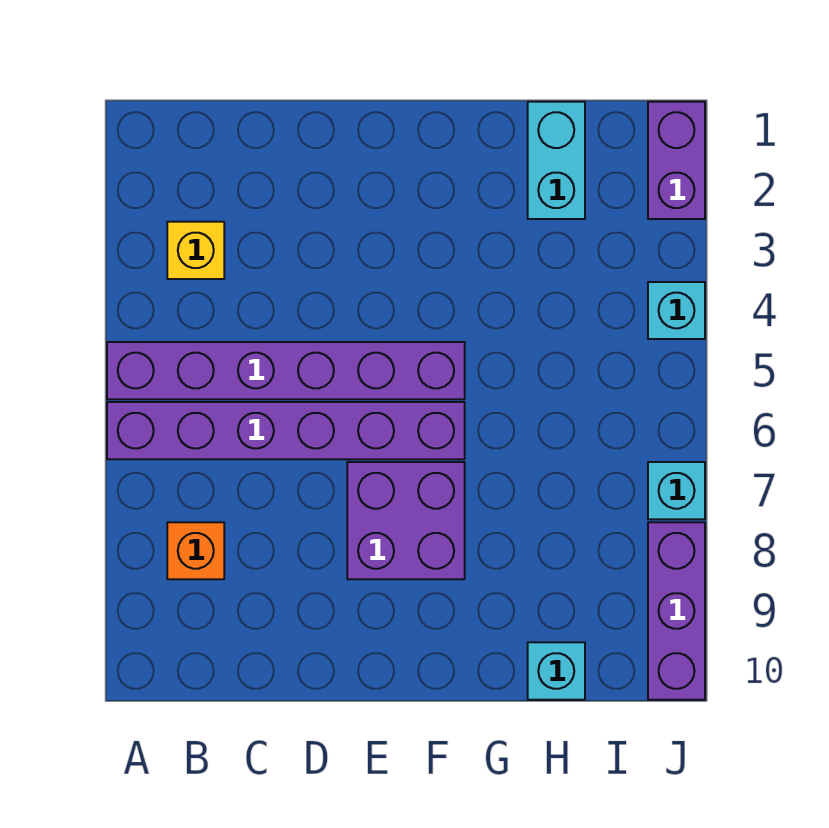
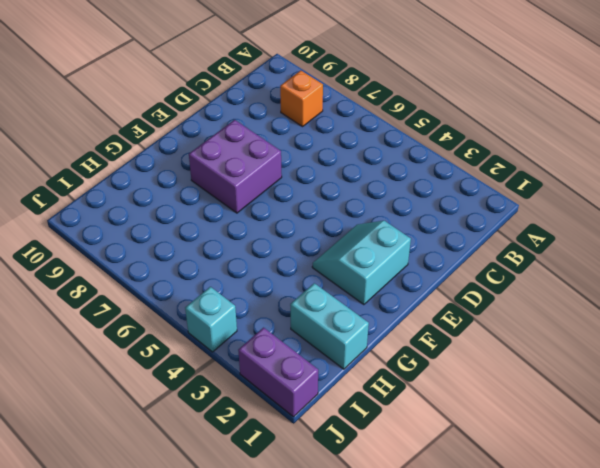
cyan 2x2 slope [312,221,411,305] -> none
none -> purple 1x6 brick [107,342,465,399]
none -> purple 1x6 brick [107,402,465,459]

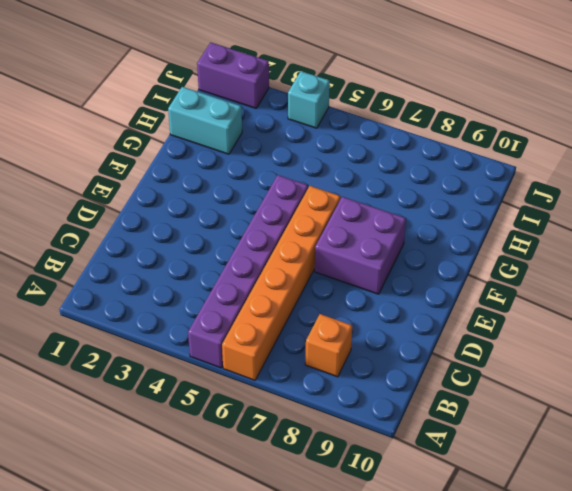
orange 1x6 brick [222,186,340,380] -> purple 1x6 brick [107,402,465,459]
none -> yellow 1x1 brick [167,222,224,279]
none -> cyan 1x1 brick [528,642,585,700]

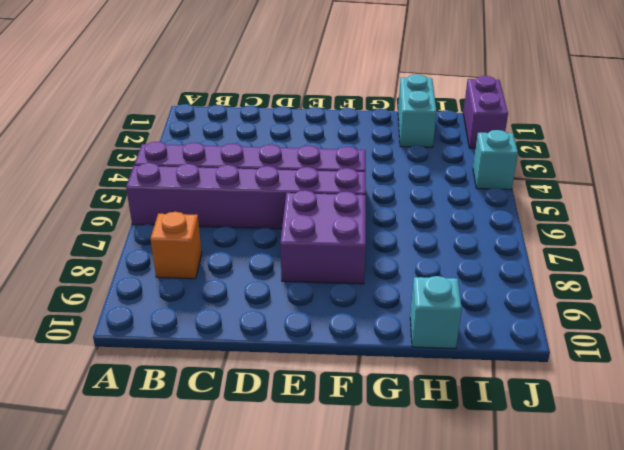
none -> yellow 1x1 brick [167,222,224,279]
none -> cyan 1x1 brick [648,462,705,519]

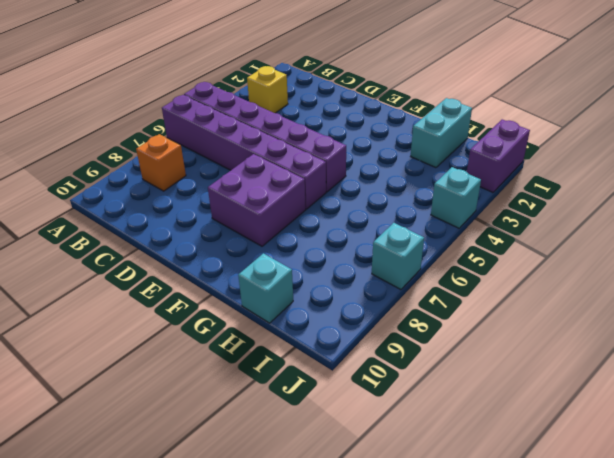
none -> purple 1x3 brick [648,522,705,700]

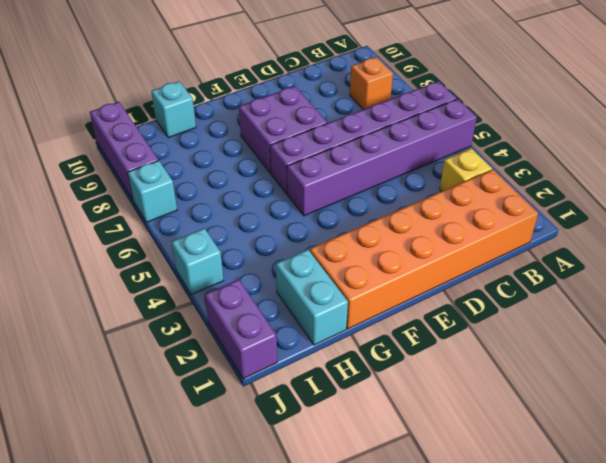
orange 2x6 brick [310,170,538,329] -> none

